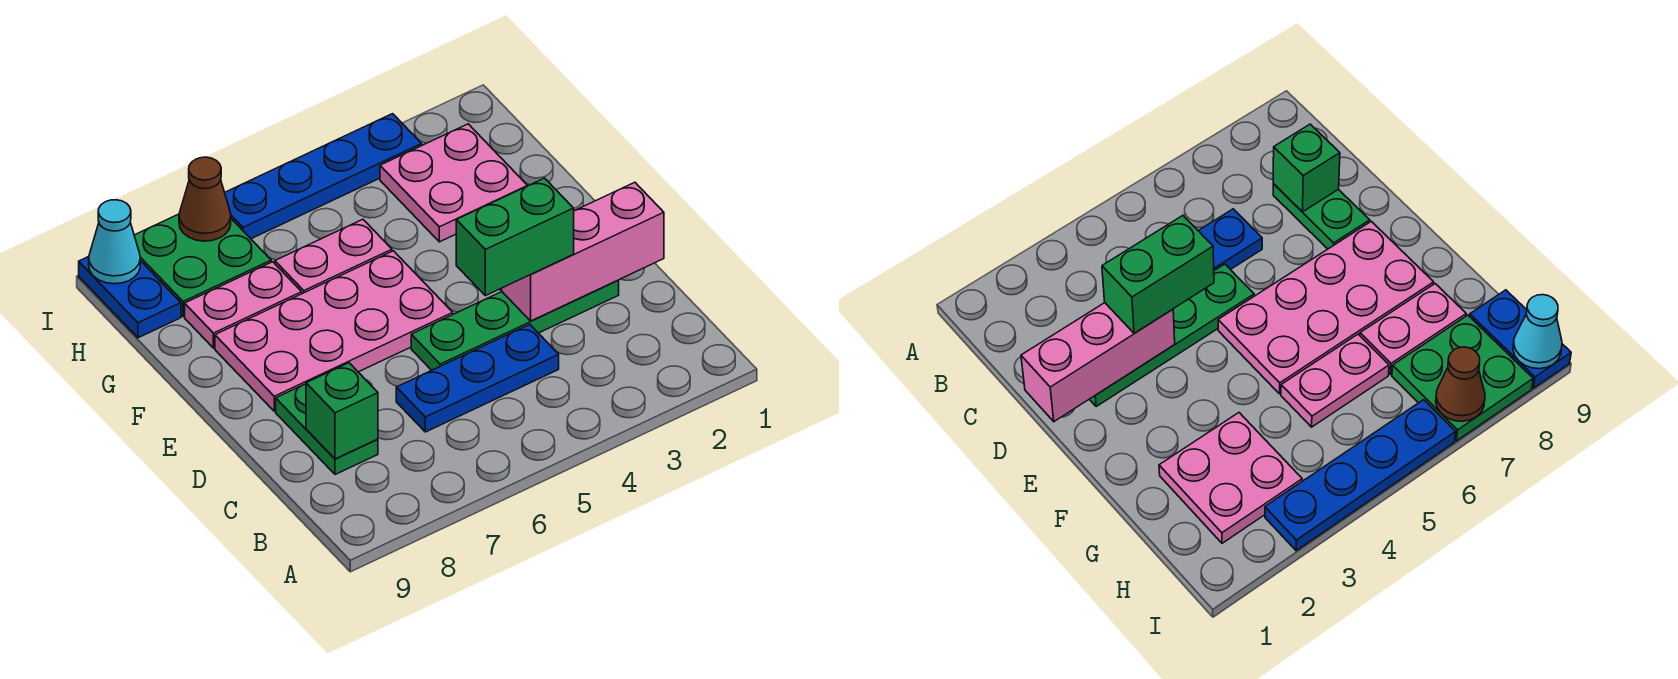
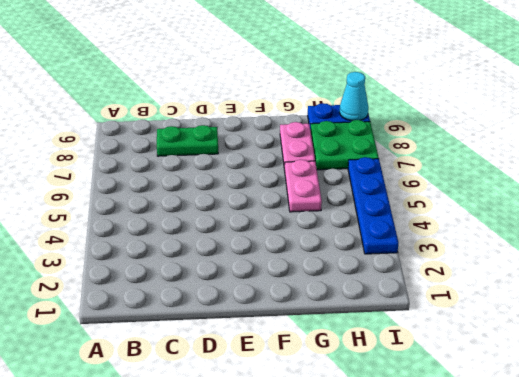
none -> blue 1x3 plate [396,324,559,432]
none -> green 1x4 plate [411,280,619,370]
none -> pink 2x4 plate [215,251,453,411]

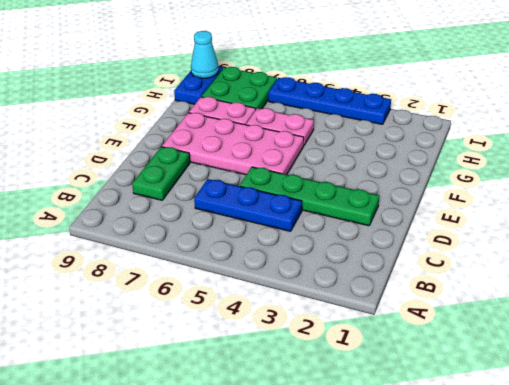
none -> pink 2x2 plate [380,124,527,242]
none -> green 1x1 brick [306,363,378,459]
none -> pink 1x3 brick [502,182,664,321]

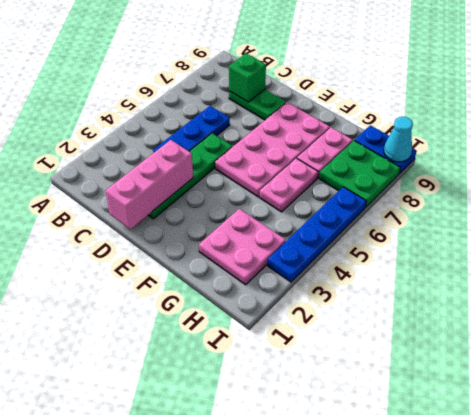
none -> brown 1x1 cone [179,157,231,241]
none -> green 1x2 brick [456,178,574,296]

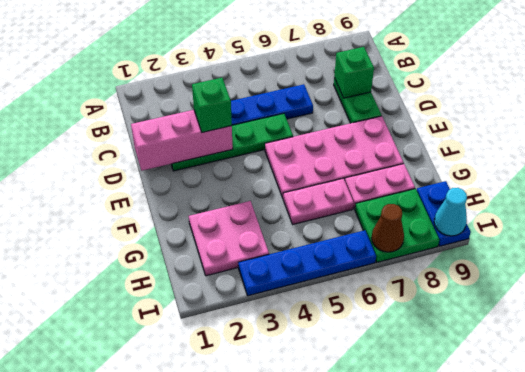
green 1x1 brick [192,78,232,132] -> green 1x2 brick [456,178,574,296]

